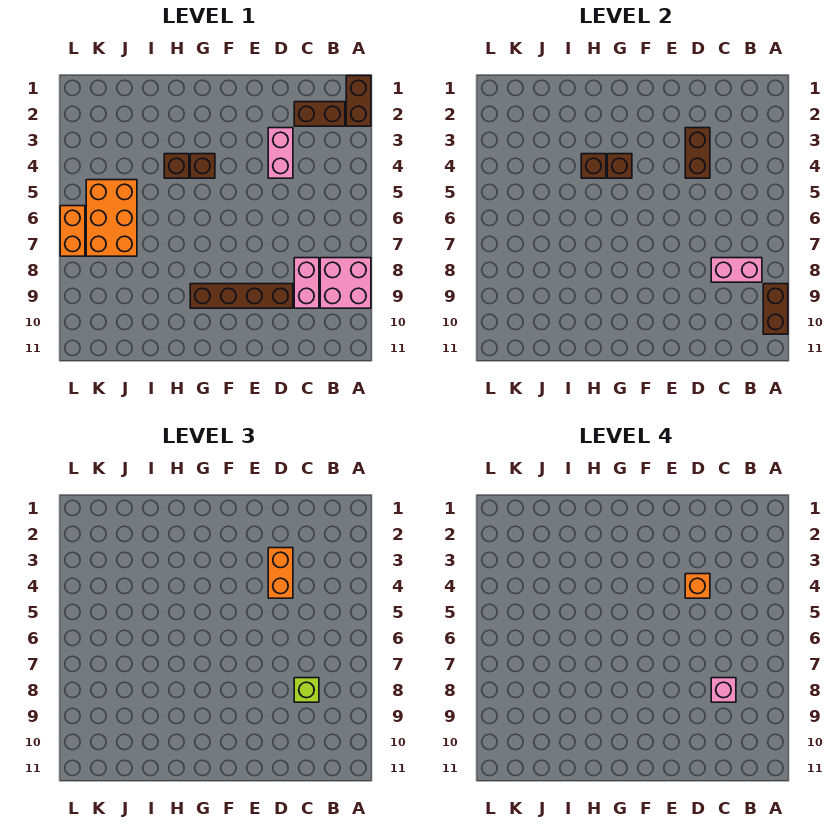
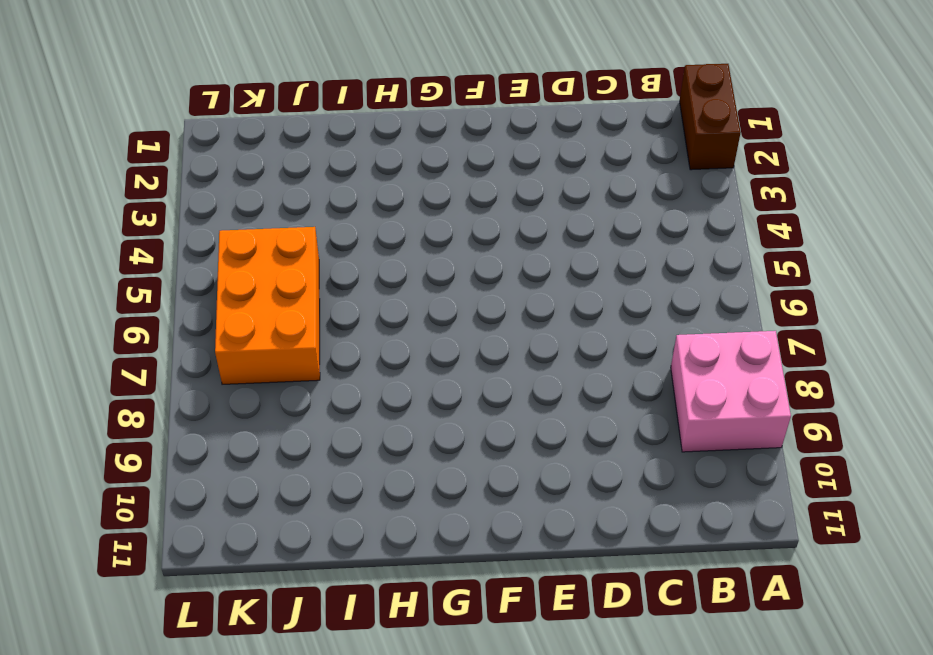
none -> brown 1x2 brick [294,102,345,126]
none -> pink 1x2 brick [294,258,319,308]
none -> pink 1x2 brick [268,128,293,178]

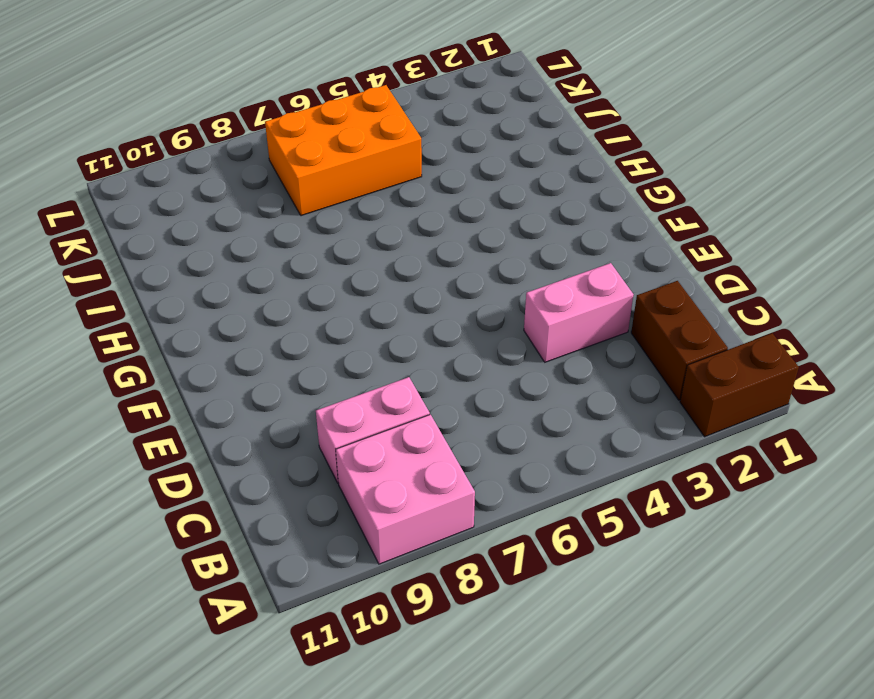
none -> brown 1x4 brick [190,284,293,308]
none -> brown 1x1 brick [190,154,215,178]
none -> brown 1x1 brick [164,154,189,178]

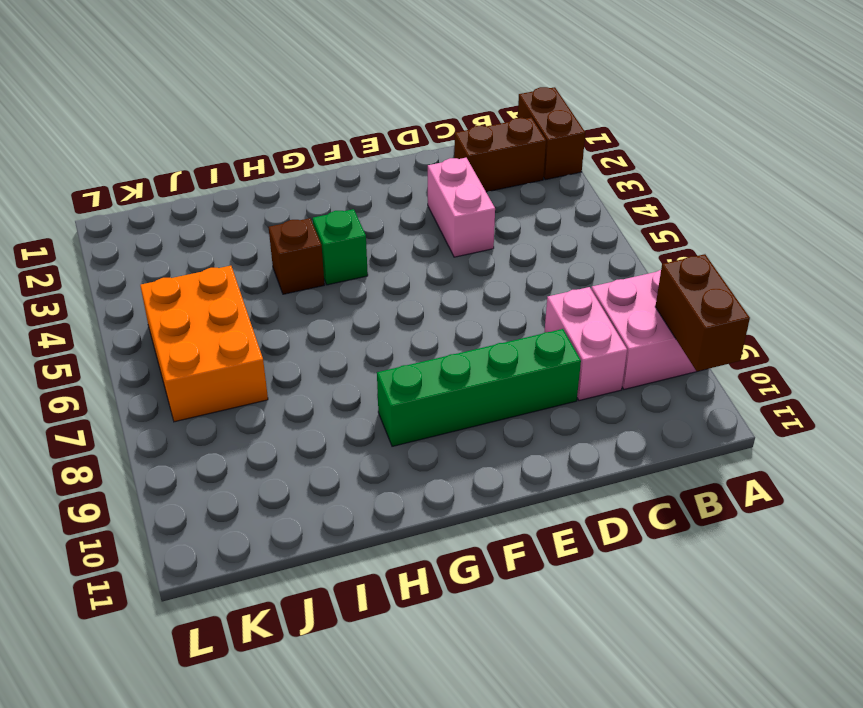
green 1x4 brick [377,329,581,446] -> brown 1x4 brick [190,284,293,308]
green 1x1 brick [313,209,368,285] -> brown 1x1 brick [190,154,215,178]
none -> orange 1x2 brick [60,206,85,256]
none -> pink 1x2 brick [711,258,762,282]
none -> brown 1x2 brick [685,128,710,178]

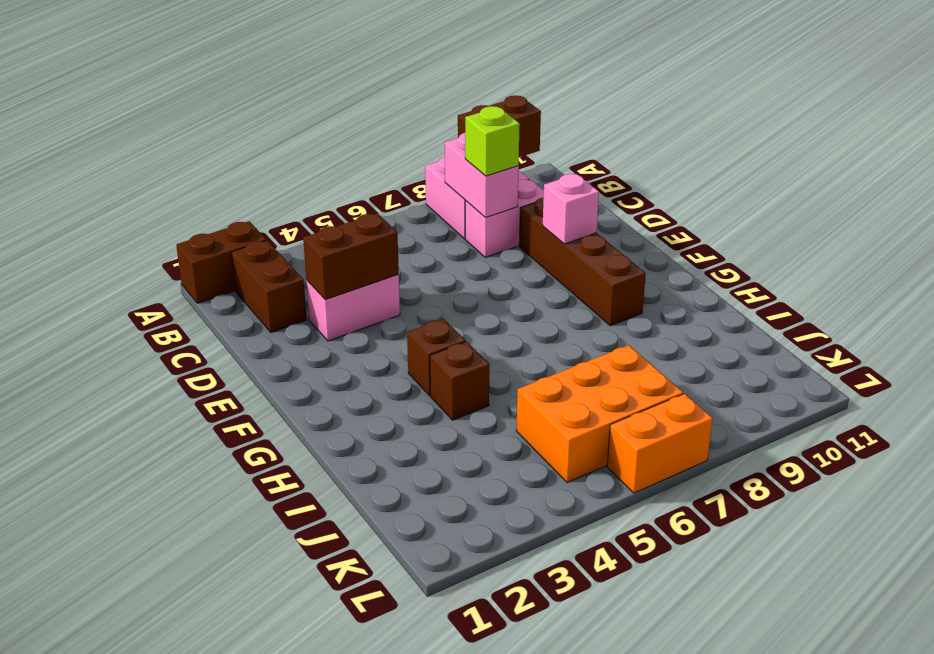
pink 1x1 brick [543,174,599,244] -> pink 1x1 brick moved to [711,678,736,702]
none -> brown 1x1 brick [607,154,632,178]
none -> brown 1x1 brick [581,154,606,178]
none -> orange 1x2 brick [268,548,293,598]

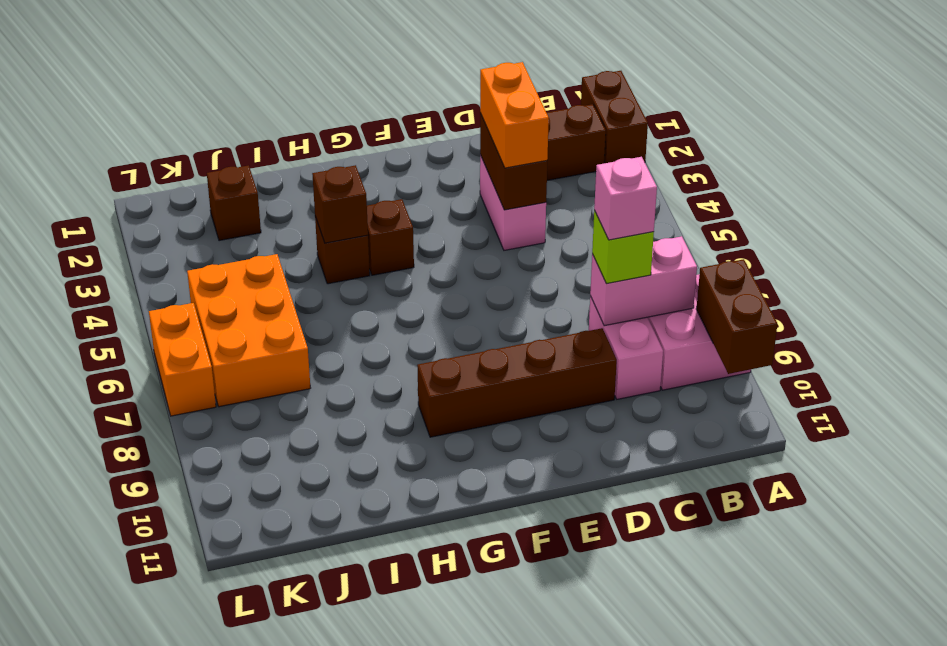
brown 1x1 brick [207,165,261,241] -> brown 1x1 brick moved to [607,154,632,178]
none -> orange 1x1 brick [685,574,710,598]

